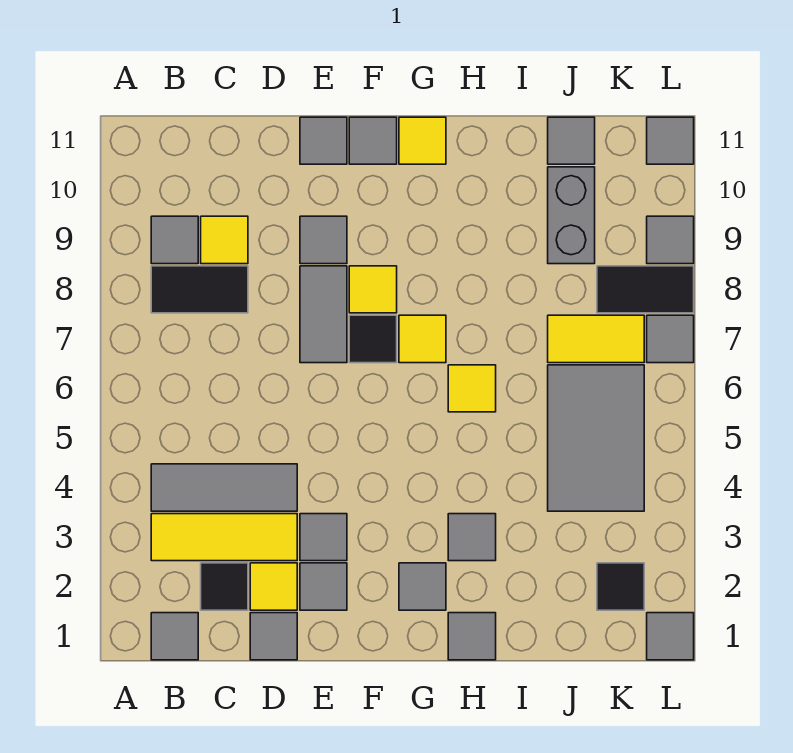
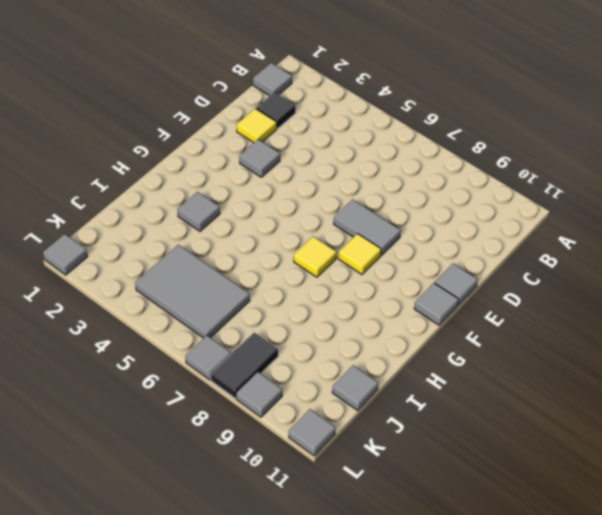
none -> yellow 1x3 tile [151,514,297,561]
none -> grey 1x3 tile [151,464,297,511]
none -> black 1x2 tile [151,266,248,313]
none -> grey 1x1 tile [151,216,198,264]

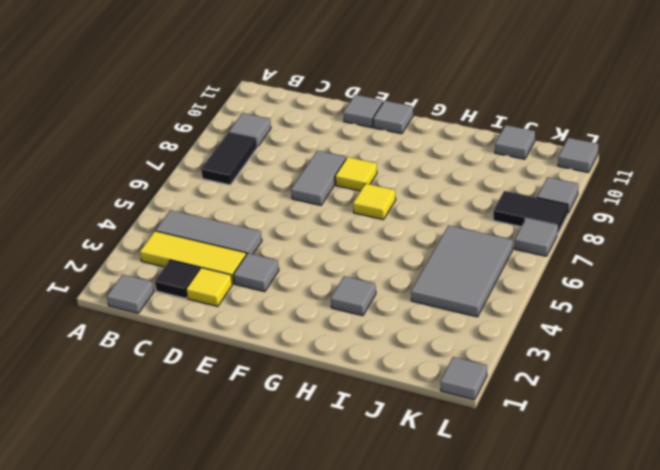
black 1x2 tile [201,132,258,185] -> black 1x2 tile turned to [151,266,248,313]
none -> yellow 1x1 tile [201,216,248,264]
none -> grey 1x1 tile [250,613,297,660]
none -> grey 1x1 tile [300,563,347,610]
none -> grey 1x1 tile [300,216,347,264]

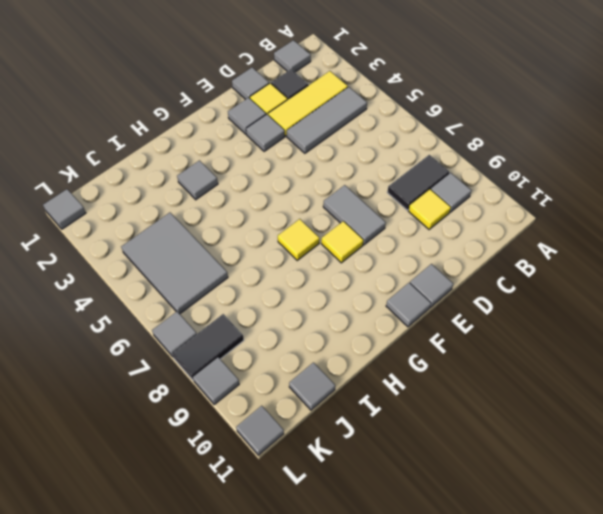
none -> grey 1x1 tile [300,216,347,264]
none -> black 1x1 tile [349,315,397,363]
none -> grey 1x1 tile [399,563,446,610]
none -> yellow 1x1 tile [399,117,446,164]

